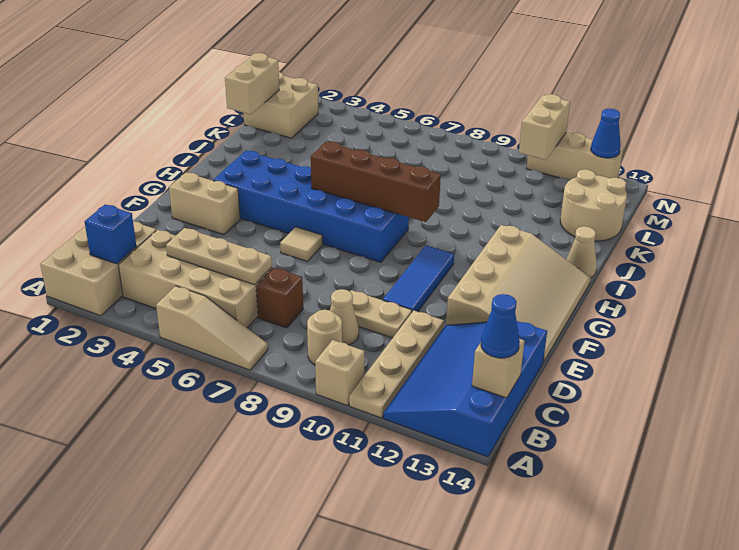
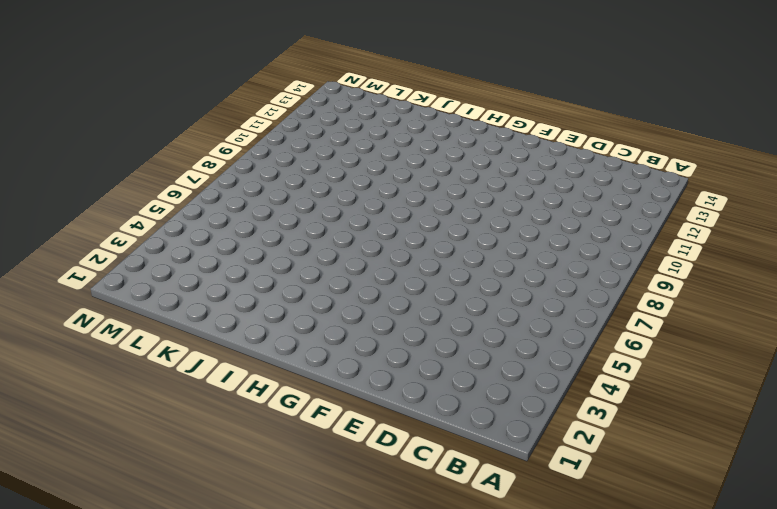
none -> tan 2x3 brick [40,221,156,316]
none -> tan 1x3 slope [156,286,268,370]
none -> tan 1x1 brick [315,340,364,406]

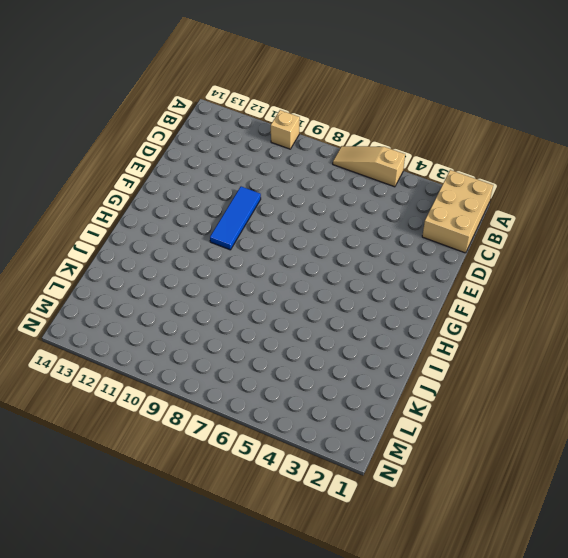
none -> tan 1x4 plate [349,311,444,418]
none -> blue 3x4 slope [383,321,547,457]
none -> tan 2x4 brick [118,230,272,328]

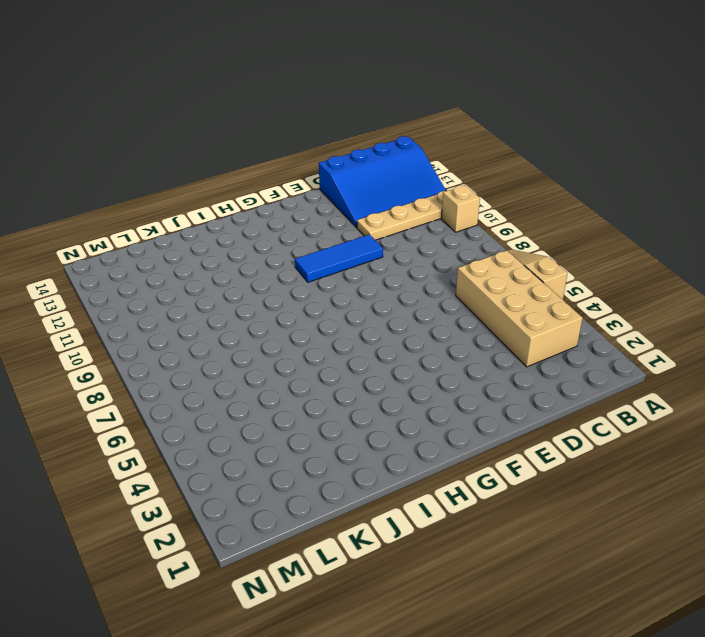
none -> tan 2x3 brick [40,221,156,316]
none -> tan 1x1 round brick [307,310,342,365]
none -> brown 1x1 brick [256,268,303,328]

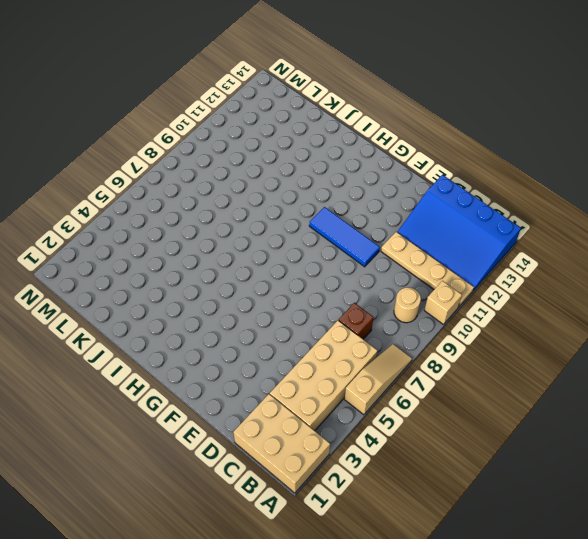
none -> tan 1x1 cone [330,289,359,345]
none -> tan 1x2 plate [350,290,412,338]
none -> tan 3x4 slope [446,225,591,362]

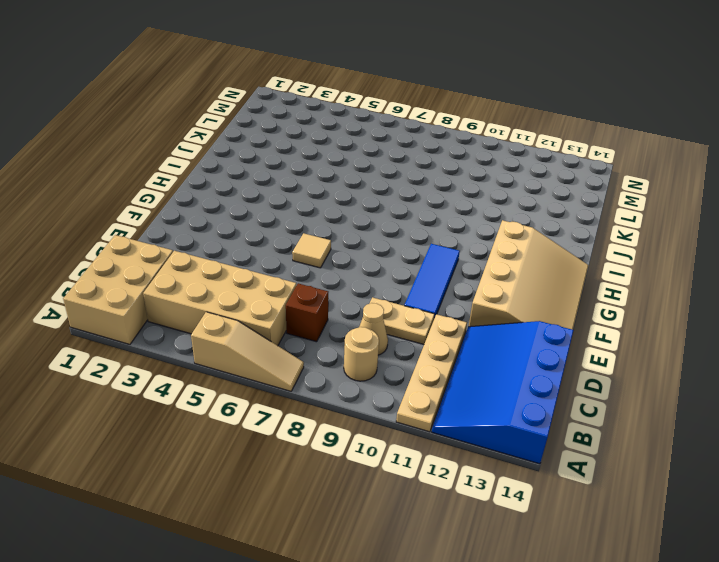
none -> tan 1x1 brick [315,340,364,406]
none -> tan 1x2 brick [169,173,240,235]
none -> blue 2x6 brick [213,151,409,262]

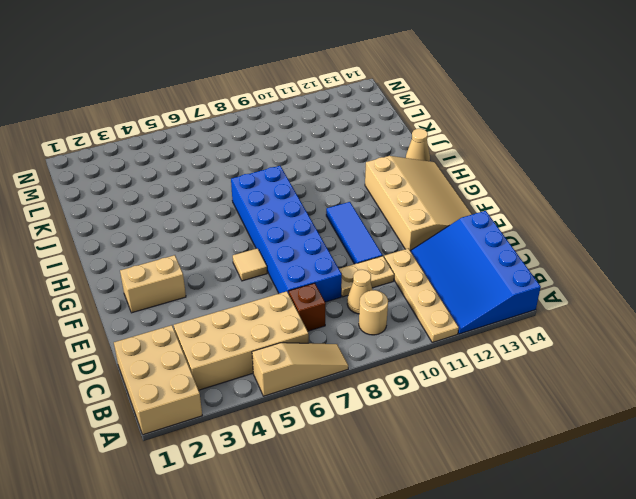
blue 2x6 brick [231,166,342,302] -> blue 2x6 brick turned to [213,151,409,262]
none -> tan 1x1 brick [315,340,364,406]
none -> tan 2x2 round brick [560,169,627,241]
none -> tan 2x2 brick [243,72,318,138]

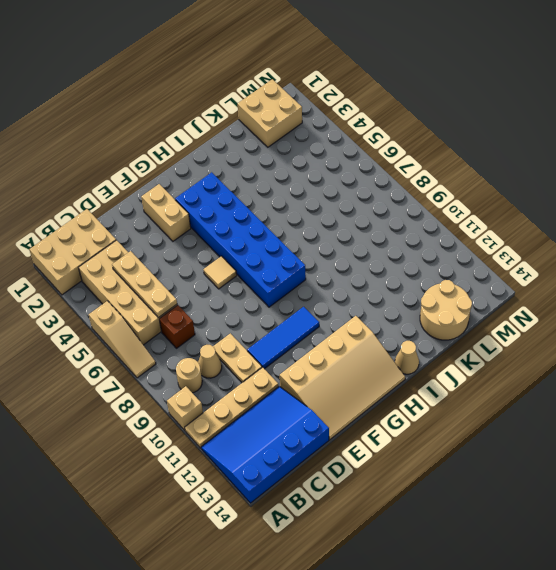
none -> tan 1x3 brick [526,133,623,180]
none -> blue 1x1 brick [85,205,136,264]
none -> tan 1x1 brick [472,339,524,398]

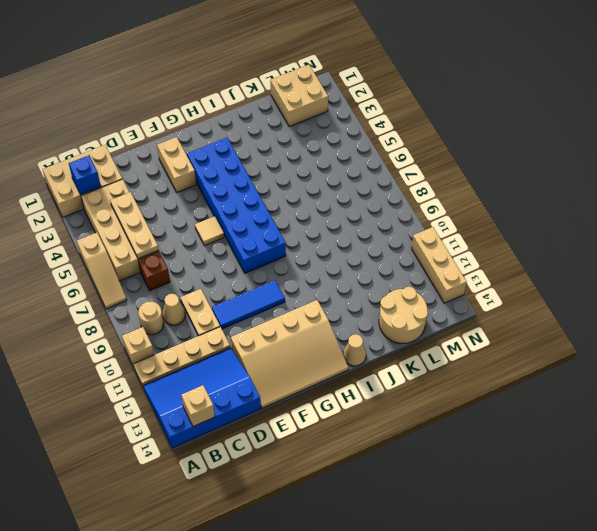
none -> brown 1x4 brick [311,142,441,222]
none -> tan 1x2 brick [225,53,279,115]
none -> tan 1x2 brick [519,94,570,160]

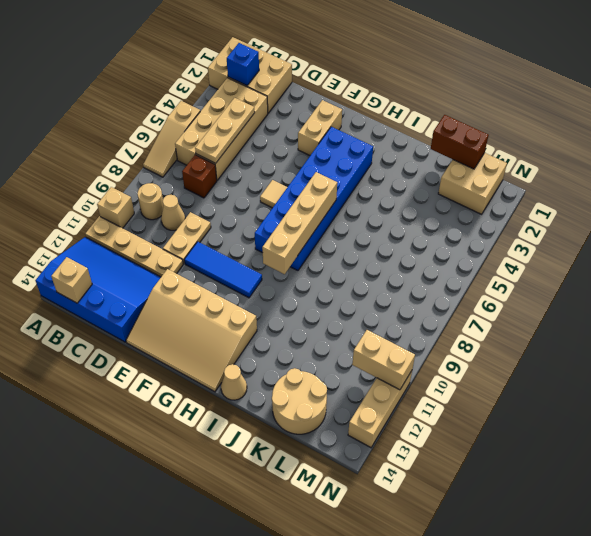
tan 1x4 brick [262,172,337,274] -> brown 1x4 brick [311,142,441,222]
brown 1x2 brick [431,115,489,169] -> tan 1x2 brick [225,53,279,115]
none -> blue 1x1 cone [591,109,621,158]
none -> blue 1x1 cone [481,294,520,358]

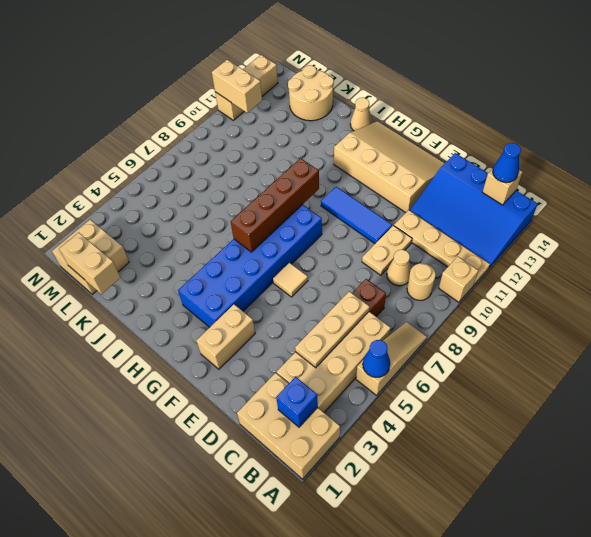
blue 1x1 cone [363,340,390,377] -> blue 1x1 cone moved to [591,109,621,158]

